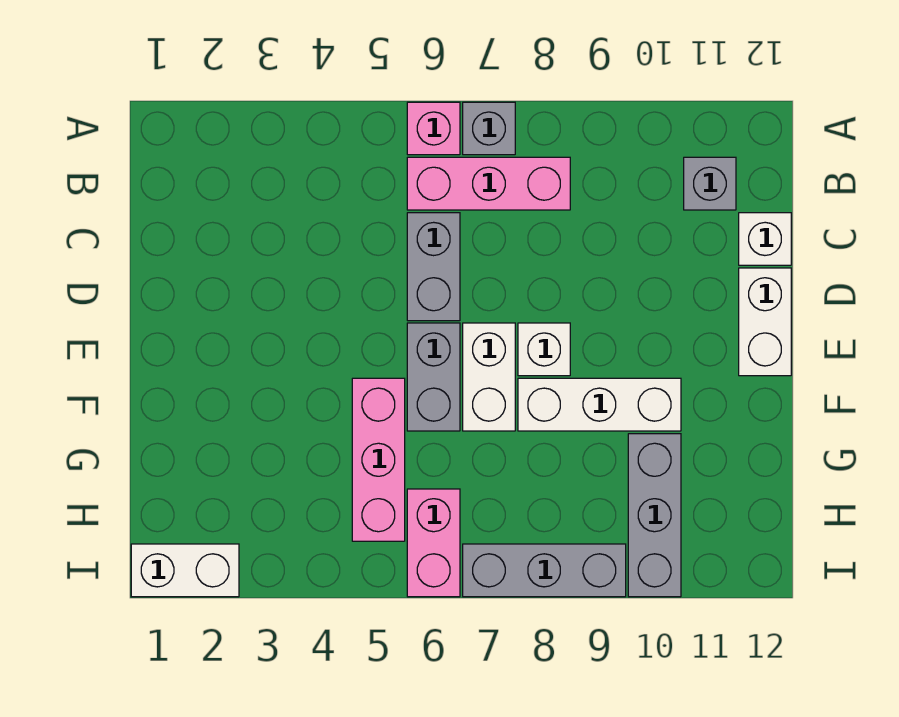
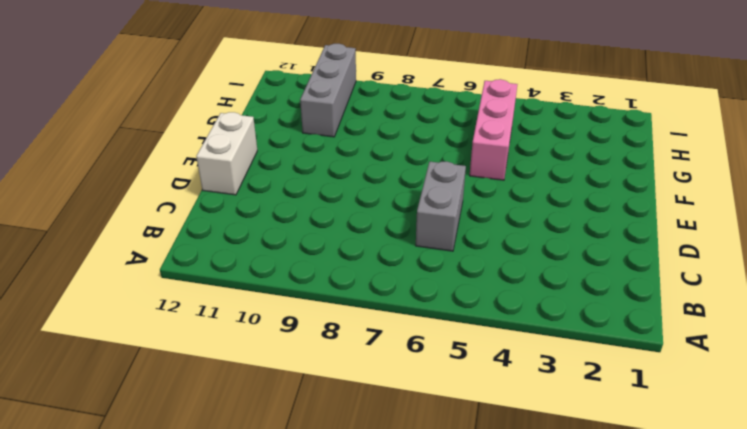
none -> pink 1x1 brick [407,102,460,155]
none -> grey 1x1 brick [463,102,515,155]
none -> pink 1x3 brick [407,157,570,210]

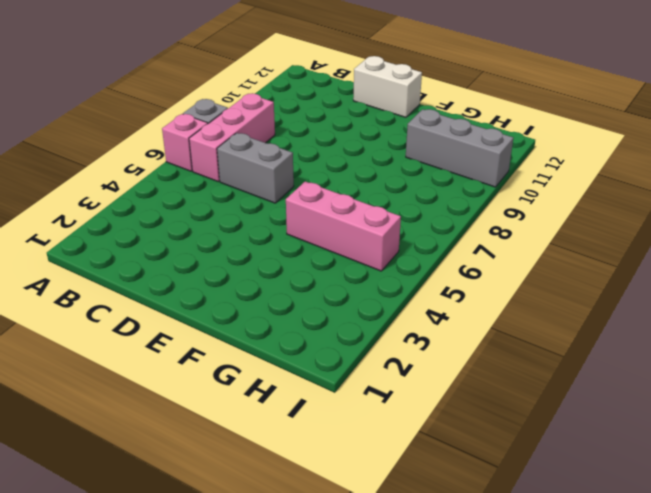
none -> grey 1x1 brick [684,157,736,210]
none -> white 1x1 brick [739,213,791,265]
none -> grey 1x2 brick [407,323,460,431]

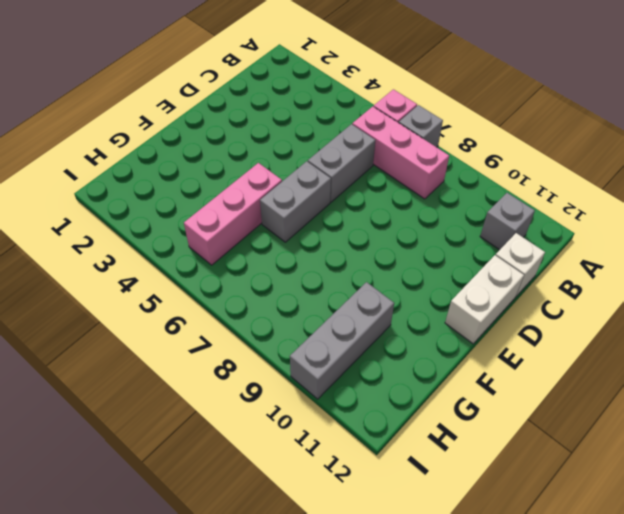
none -> white 1x2 brick [463,323,515,431]
none -> white 1x1 brick [518,323,570,376]
none -> white 1x3 brick [518,378,681,431]

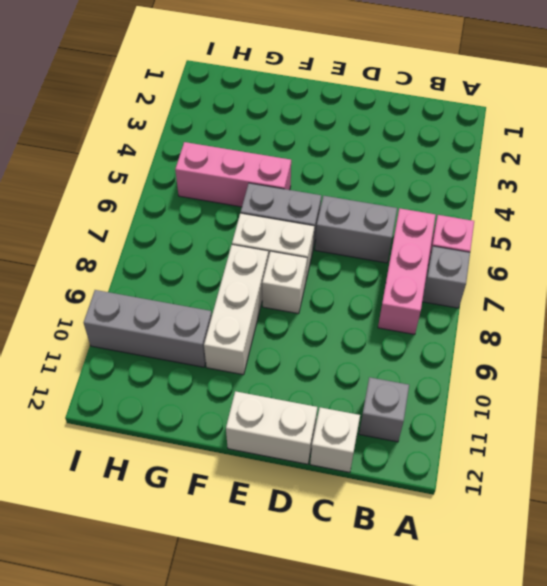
none -> pink 1x2 brick [407,489,460,597]
none -> white 1x2 brick [131,544,239,597]
none -> grey 1x3 brick [463,544,626,597]

